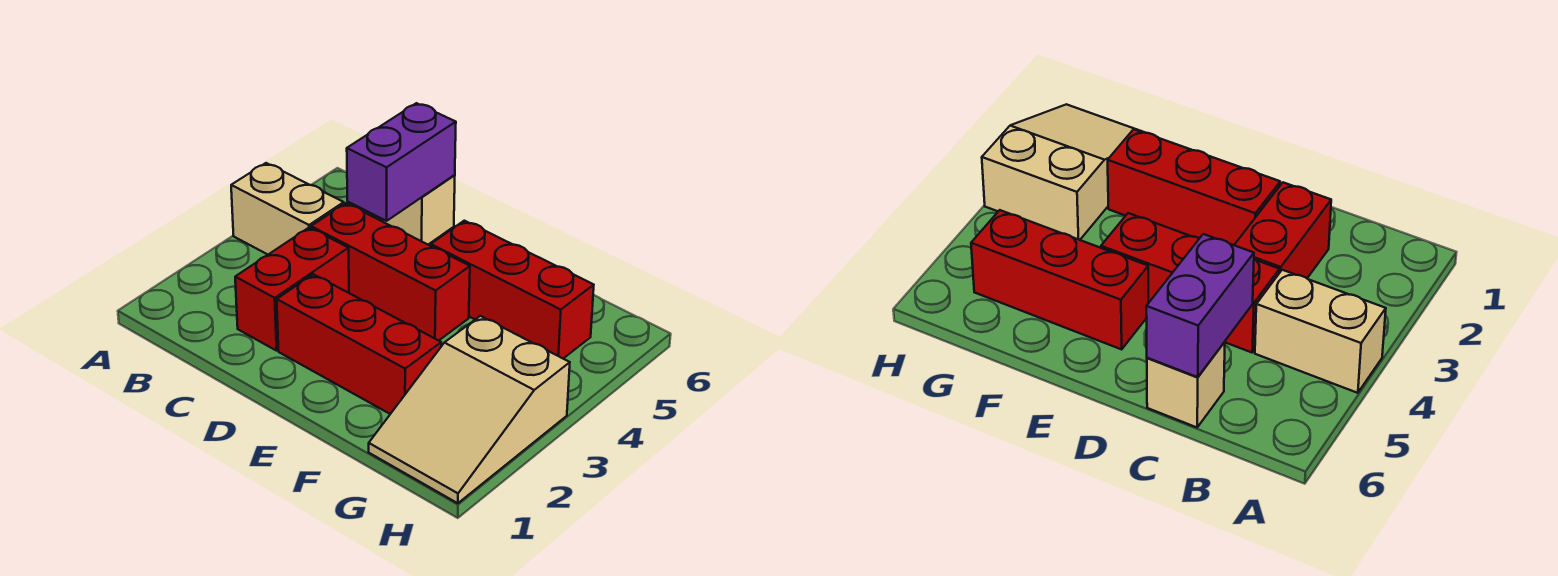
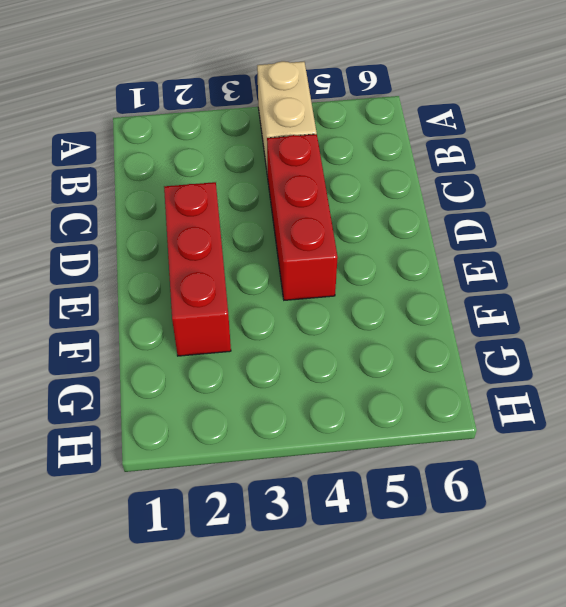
none -> red 1x2 brick [235,227,349,351]
none -> tan 1x1 brick [383,175,455,244]

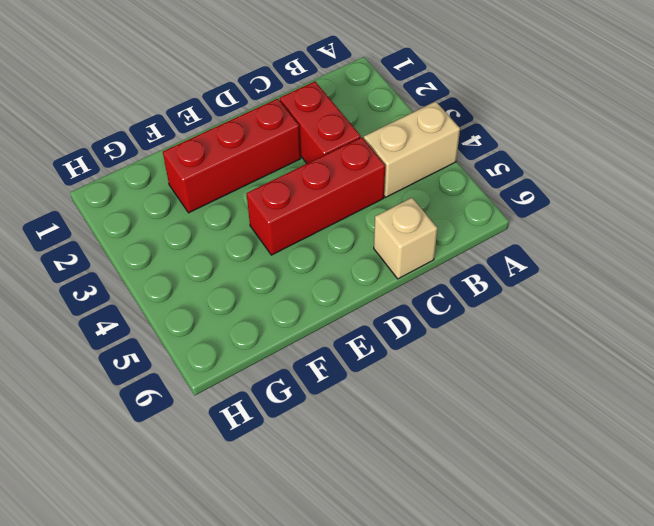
none -> red 1x3 brick [431,221,594,358]
none -> tan 2x3 slope [369,316,570,503]

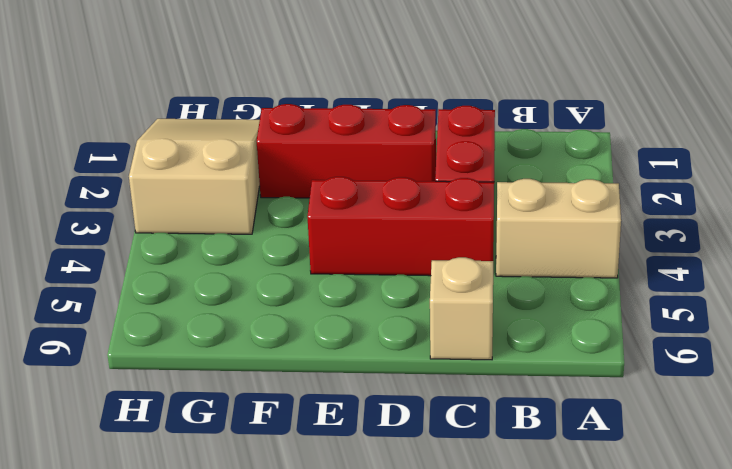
none -> red 1x3 brick [431,221,594,358]
none -> purple 1x2 brick [347,103,456,221]

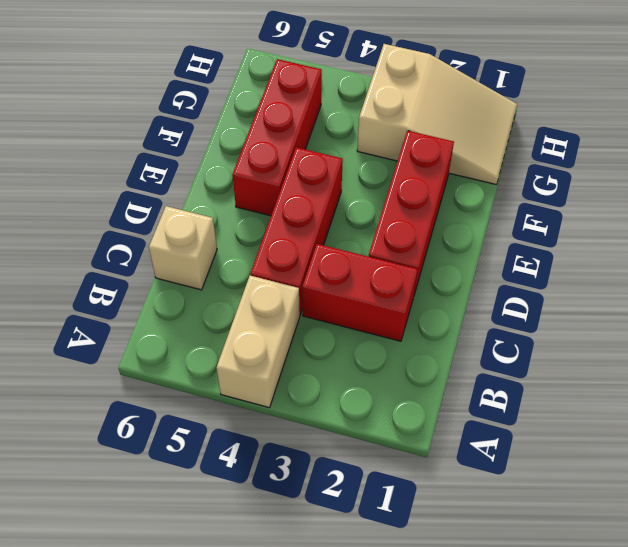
none -> purple 1x2 brick [347,103,456,221]

